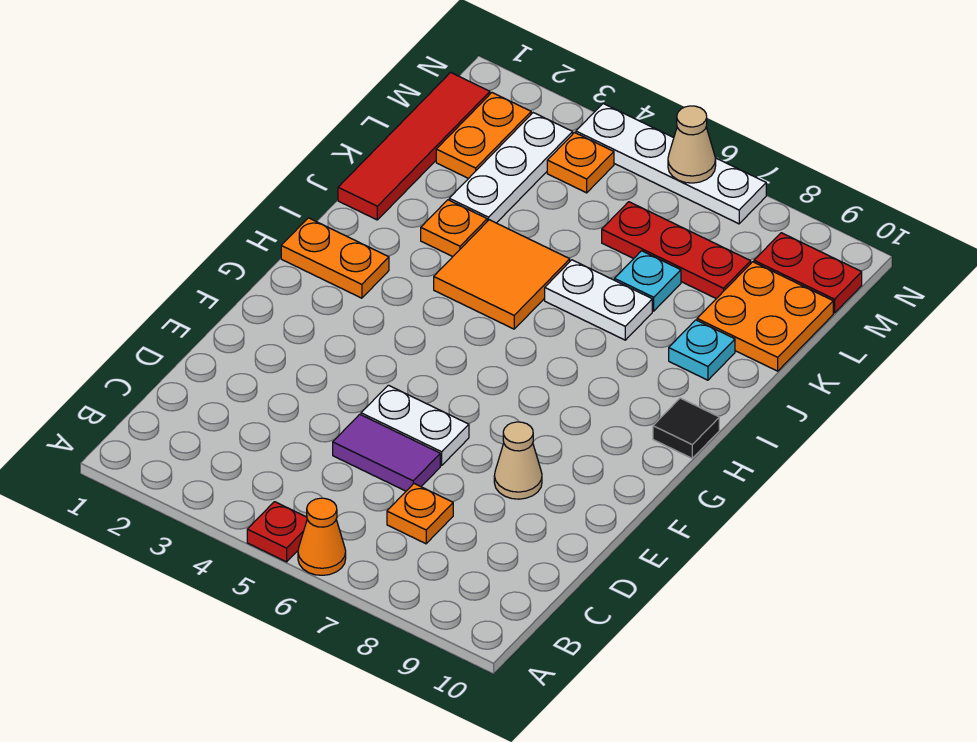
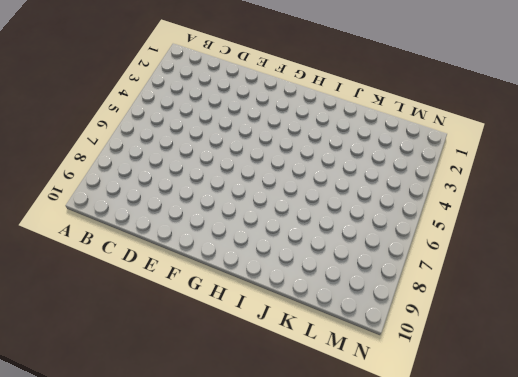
none -> red 1x1 plate [247,502,307,562]
none -> orange 1x1 cone [298,498,346,575]
none -> orange 1x1 plate [387,484,453,544]

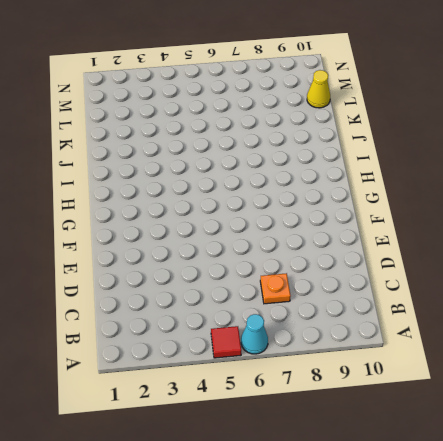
red 1x1 tile [211,326,241,358] -> red 1x1 plate [247,502,307,562]
cyan 1x1 cone [241,314,268,354] -> orange 1x1 cone [298,498,346,575]
yellow 1x1 cone [307,70,330,108] -> orange 2x2 plate [697,262,833,371]
none -> purple 1x2 tile [333,414,440,491]
none -> white 1x2 plate [361,385,469,465]
none -> tan 1x1 cone [494,422,542,499]

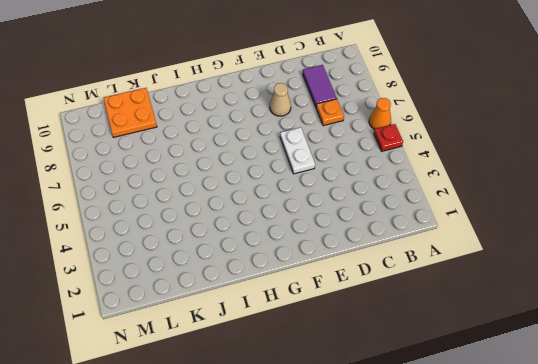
purple 1x2 tile [303,65,337,107] -> purple 1x2 tile moved to [333,414,440,491]
none -> orange 1x2 plate [281,218,389,298]
none -> black 1x1 tile [653,398,719,458]
none -> orange 2x2 tile [434,220,570,329]

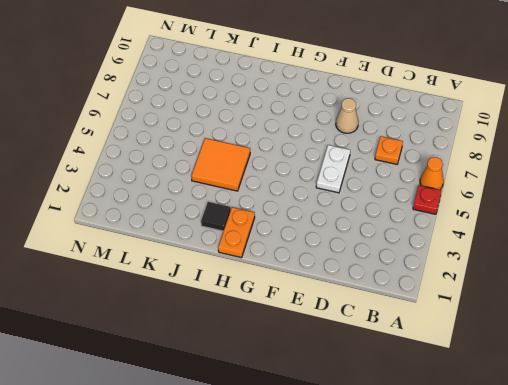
black 1x1 tile [201,202,231,231] -> black 1x1 tile moved to [653,398,719,458]
none -> purple 1x2 tile [333,414,440,491]
none -> red 1x4 tile [338,72,490,220]
none -> orange 1x1 plate [421,200,487,257]

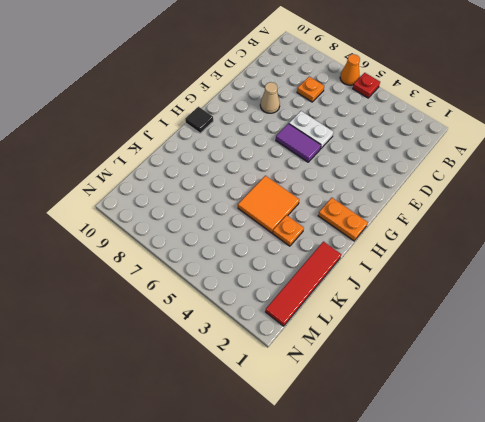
purple 1x2 tile [276,124,321,162] -> purple 1x2 tile moved to [333,414,440,491]
none -> white 1x2 plate [545,260,652,340]
none -> cyan 1x1 plate [669,320,735,380]
none -> white 1x3 plate [449,113,573,223]

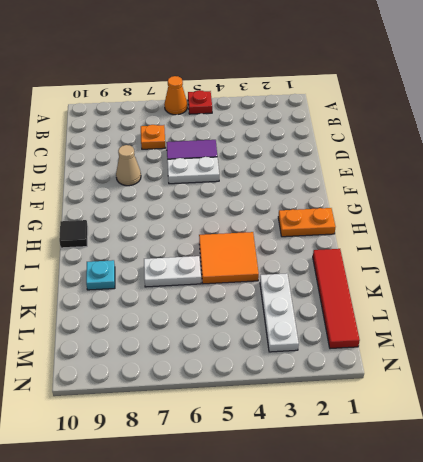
none -> orange 1x1 plate [421,200,487,257]
none -> cyan 1x1 plate [614,251,681,311]
none -> orange 2x2 plate [697,262,833,371]

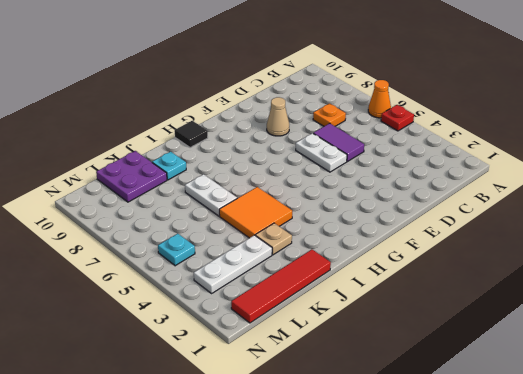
tan 1x1 plate [255,223,292,255] -> orange 1x1 plate [421,200,487,257]
purple 2x2 plate [96,151,167,202] -> orange 2x2 plate [697,262,833,371]
cyan 1x1 plate [158,233,195,266] -> cyan 1x1 plate moved to [614,251,681,311]
none -> orange 1x2 plate [281,218,389,298]
none -> orange 1x2 plate [436,93,531,179]
none -> red 1x3 plate [602,202,751,299]

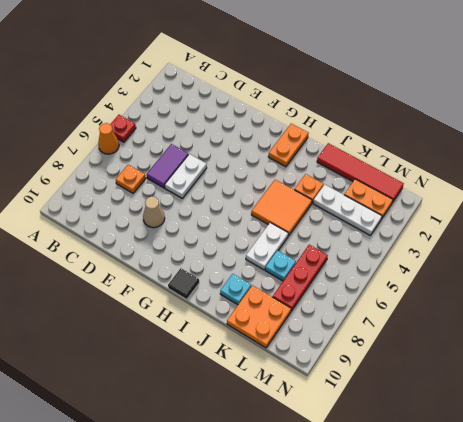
none -> orange 1x1 plate [547,133,614,193]
none -> red 1x2 plate [754,233,862,313]
none -> white 1x4 plate [576,104,766,224]

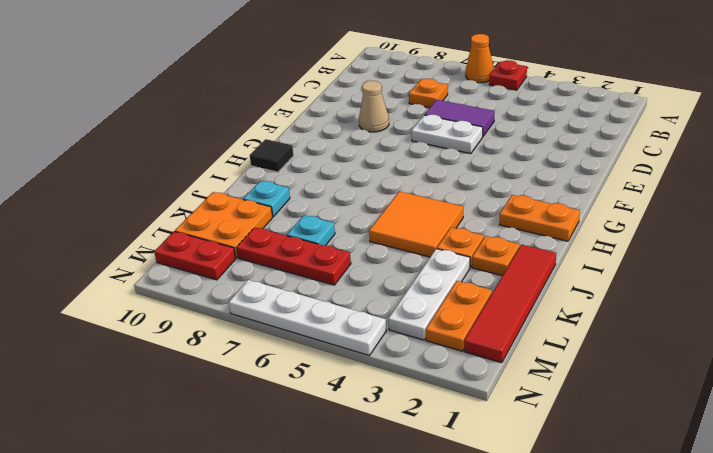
orange 1x1 plate [472,236,520,276] -> orange 1x1 plate moved to [547,133,614,193]
none -> white 1x2 plate [545,260,652,340]
none -> tan 1x1 cone [668,106,716,183]

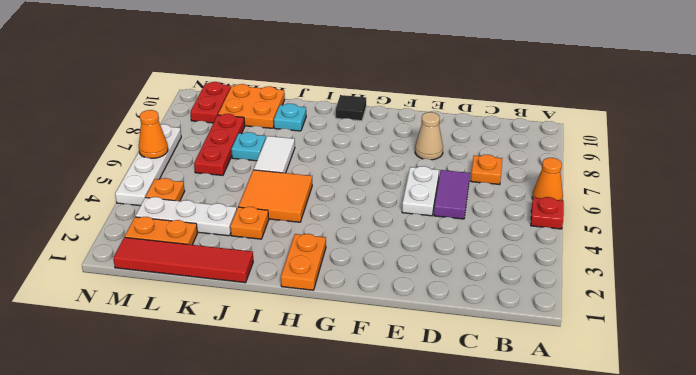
white 1x2 tile [254,136,295,173] -> white 1x2 plate [545,260,652,340]
orange 1x1 cone [139,110,168,158] -> tan 1x1 cone [668,106,716,183]

